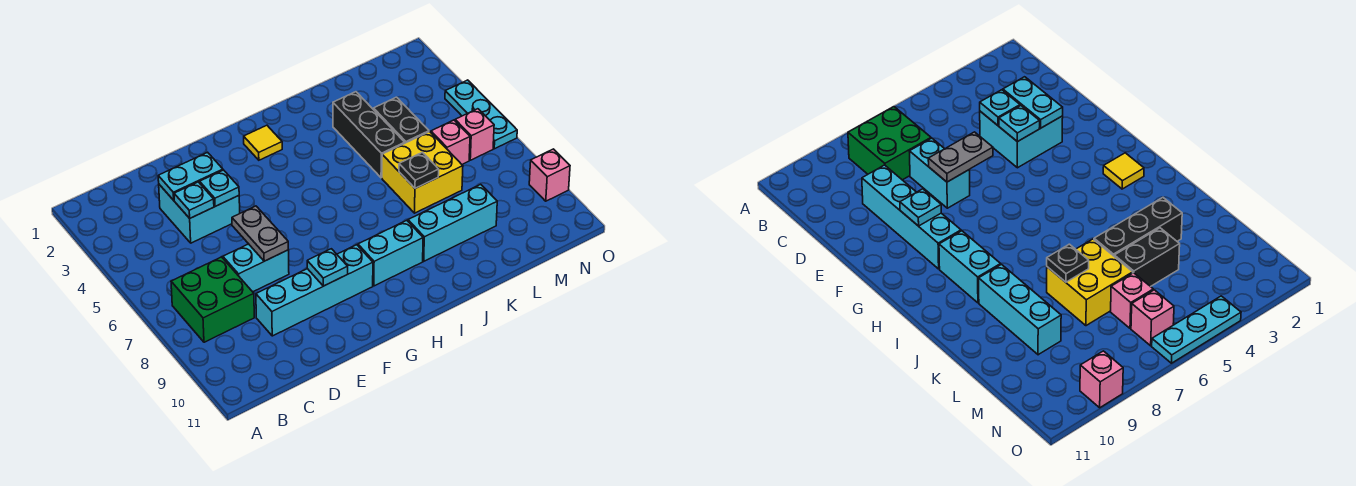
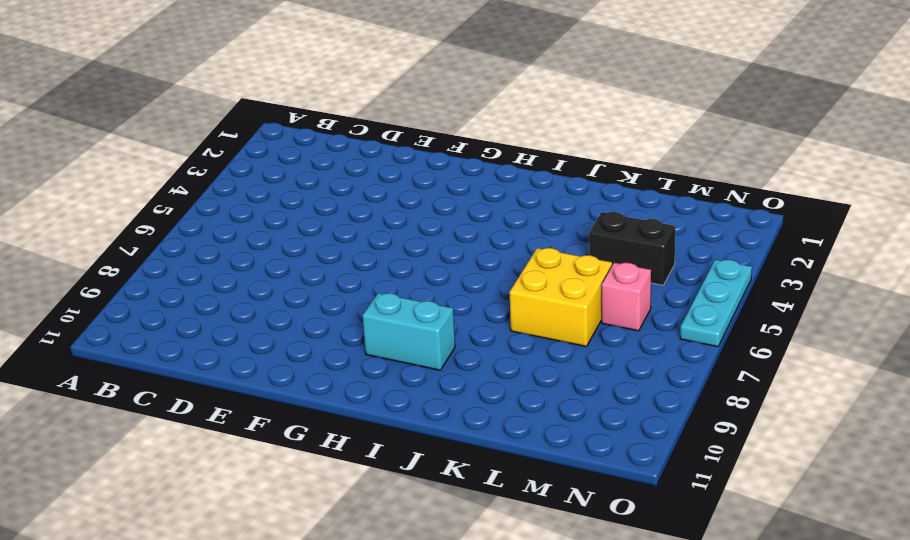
black 1x2 brick [589,212,675,285] -> black 1x2 brick turned to [374,97,429,143]
none -> green 2x2 brick [171,257,254,342]
none -> cyan 2x2 brick [159,185,240,243]
none -> cyan 1x2 brick [223,244,289,292]

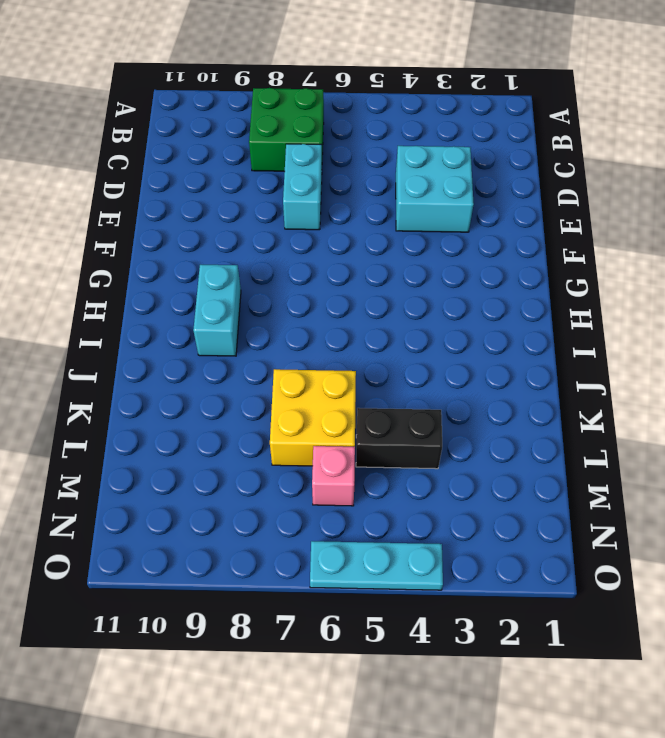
none -> cyan 1x4 brick [256,245,373,336]
none -> yellow 1x1 tile [244,125,282,160]
none -> cyan 1x3 brick [408,184,497,261]

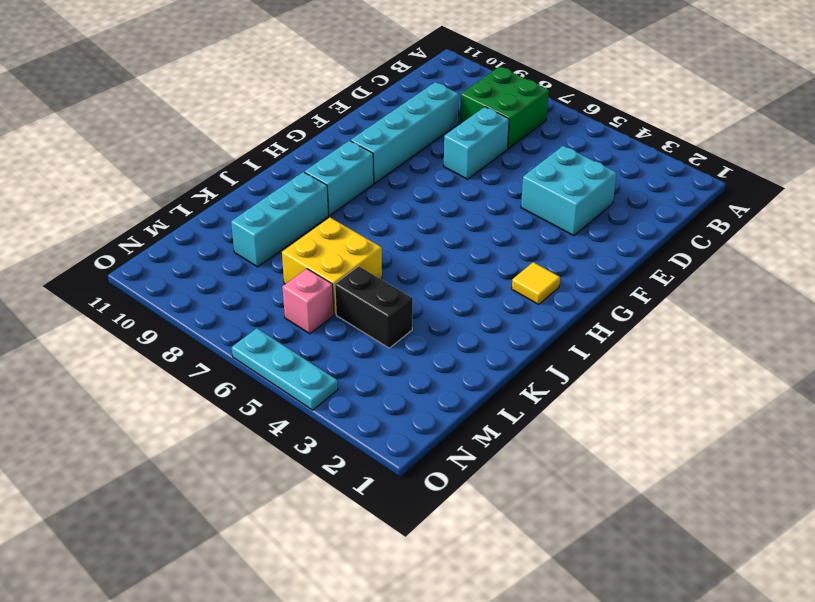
none -> black 1x3 brick [333,92,405,178]
none -> pink 1x1 brick [455,109,494,160]
none -> pink 1x1 brick [529,149,570,201]

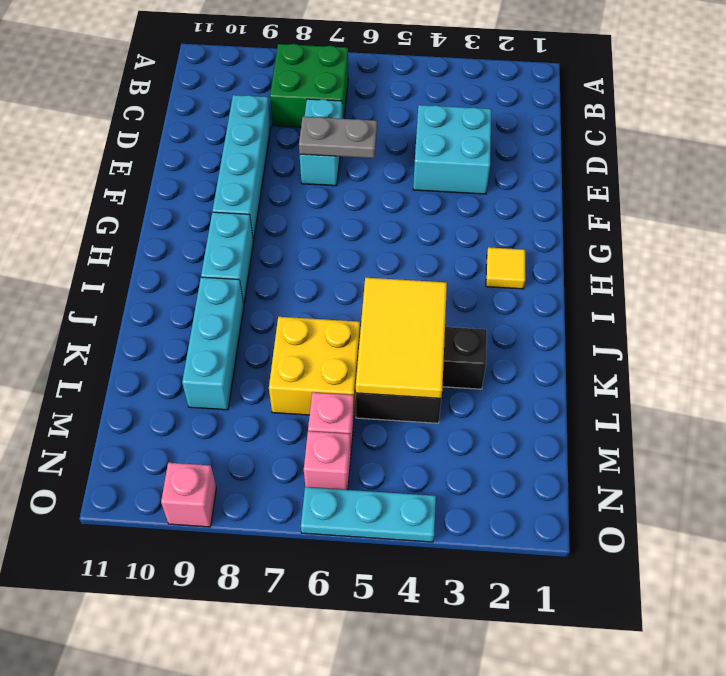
yellow 2x3 tile [356,278,447,398] -> none
none -> cyan 1x2 plate [158,152,223,200]
none -> cyan 1x1 plate [174,182,214,218]
none -> cyan 1x1 plate [200,170,239,206]

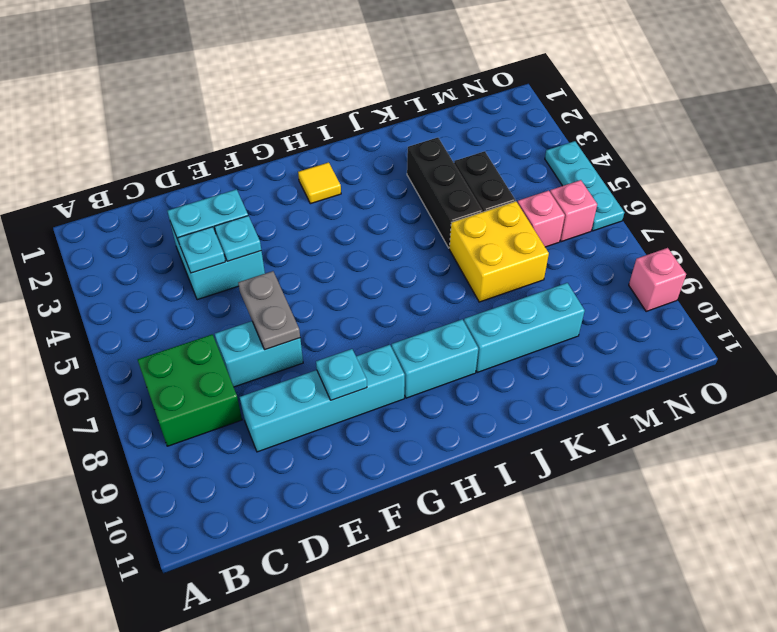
none -> black 1x1 plate [399,152,439,188]

